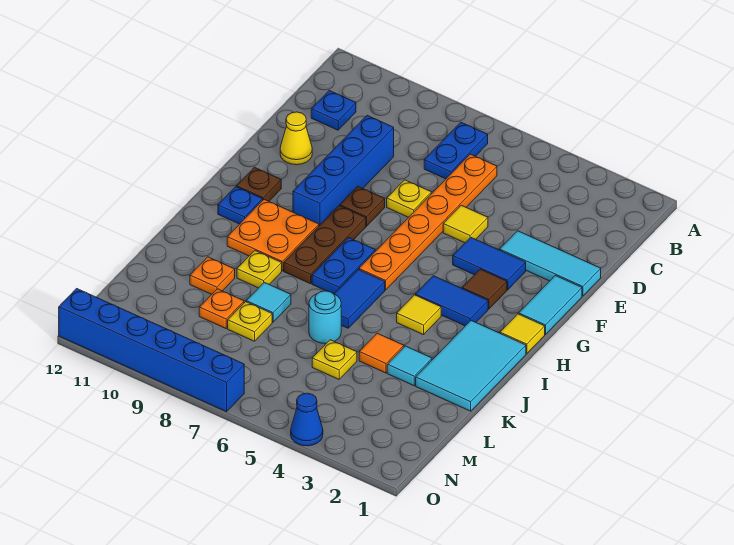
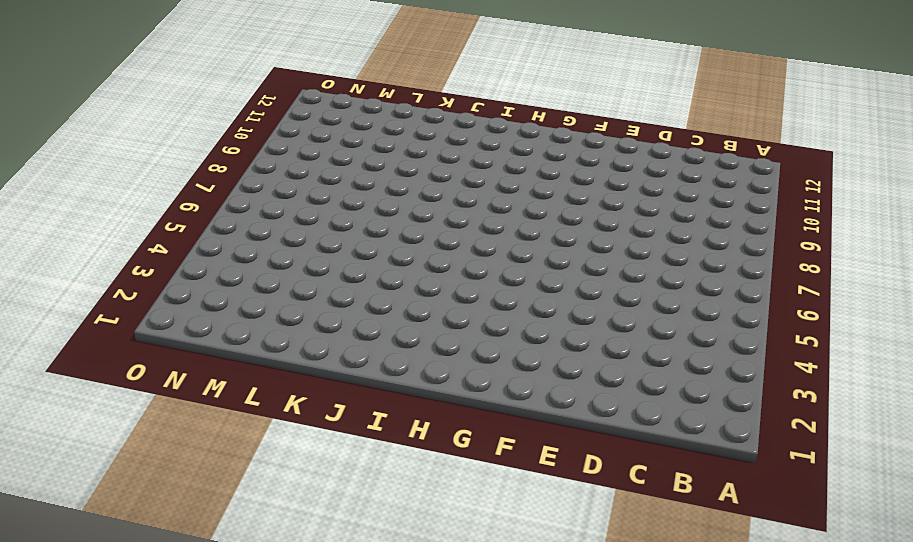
none -> blue 1x2 plate [424,122,488,179]
none -> orange 1x6 plate [359,154,497,290]
none -> blue 1x1 plate [311,91,356,130]
none -> blue 1x4 brick [293,116,394,225]

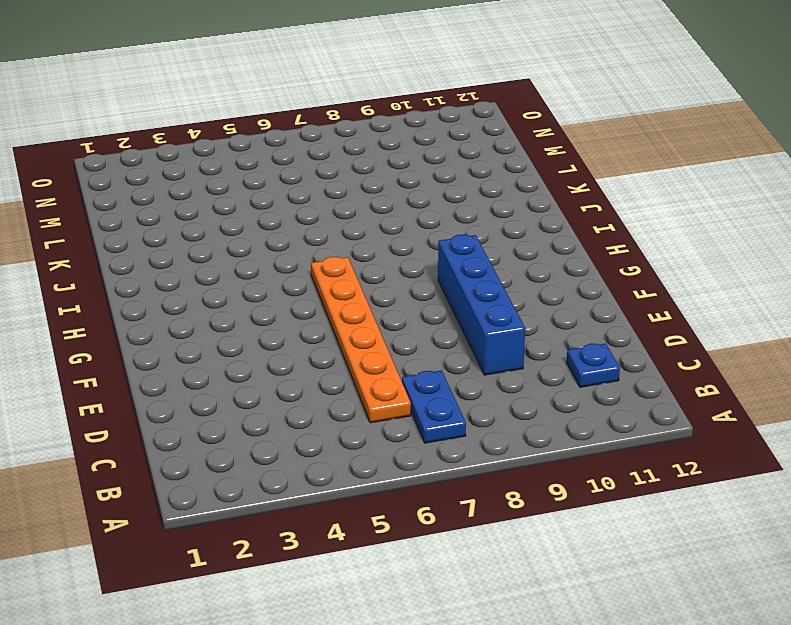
none -> cyan 1x3 tile [500,231,601,296]
none -> yellow 1x1 tile [443,205,488,243]
none -> yellow 1x1 plate [387,180,431,217]
none -> yellow 1x1 cone [280,112,312,165]

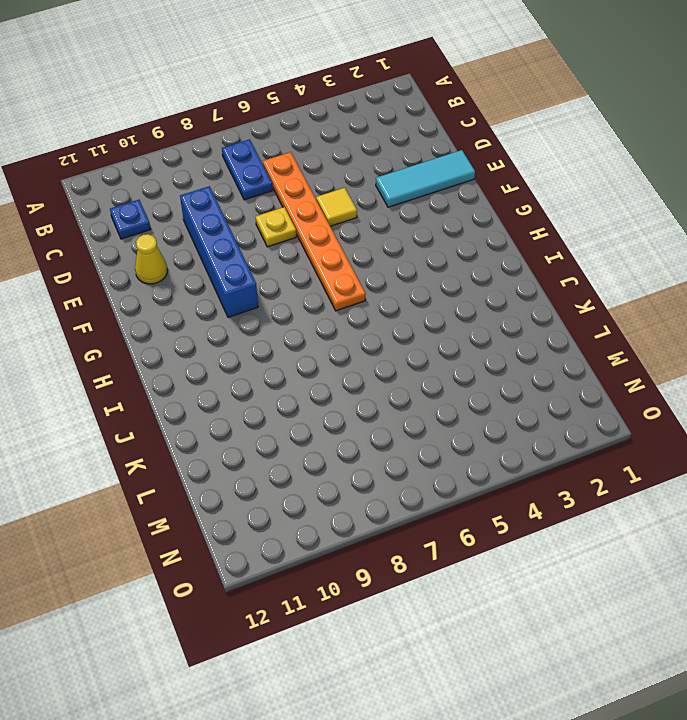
none -> cyan 1x2 tile [519,275,582,334]
none -> blue 1x2 tile [453,237,526,290]
none -> brown 1x1 plate [340,186,385,226]
none -> brown 1x1 tile [462,269,507,309]

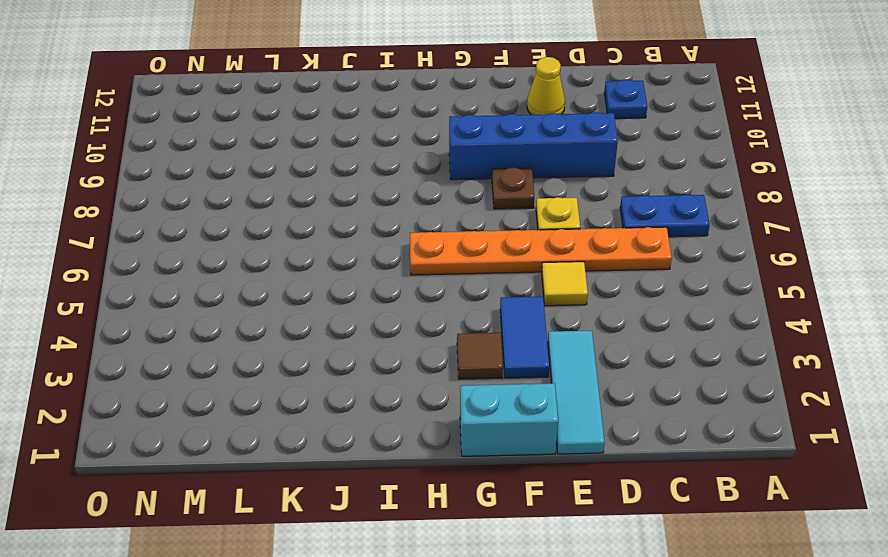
cyan 1x2 brick [460,383,558,456] -> cyan 1x2 tile [519,275,582,334]
none -> brown 1x3 plate [284,206,366,284]
none -> brown 1x1 plate [237,167,281,201]
none -> yellow 1x1 tile [500,314,545,354]
none -> blue 1x2 tile [415,276,488,326]

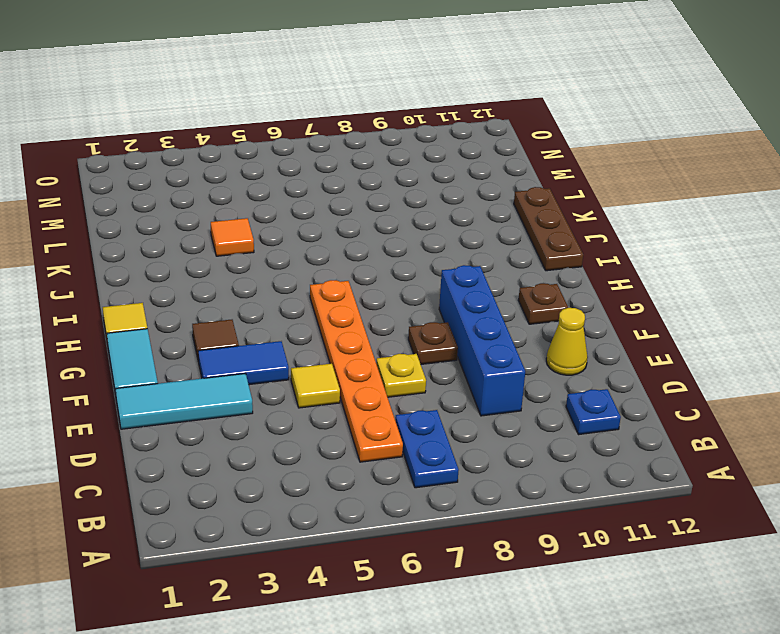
brown 1x3 plate [514,187,583,271] -> brown 1x3 plate moved to [284,206,366,284]
none -> blue 1x2 tile [415,276,488,326]
none -> blue 1x2 plate [312,238,375,294]
none -> orange 2x2 plate [227,199,319,271]
none -> blue 1x1 plate [218,187,263,224]

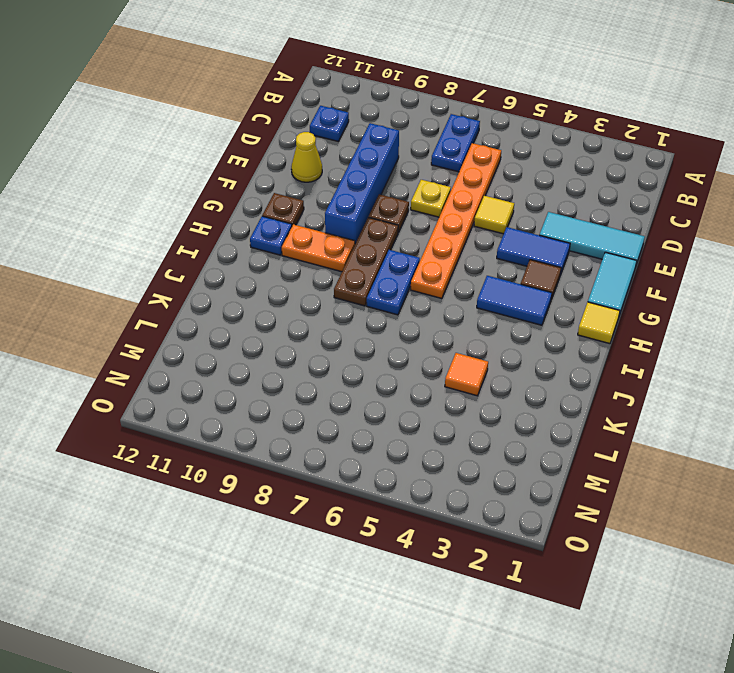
orange 1x2 plate [282,224,355,272] -> orange 2x2 plate [227,199,319,271]
none -> cyan 2x3 tile [416,321,526,411]
none -> yellow 1x1 tile [397,295,441,335]
none -> blue 1x2 tile [335,270,385,328]
none -> yellow 1x1 plate [237,251,282,288]

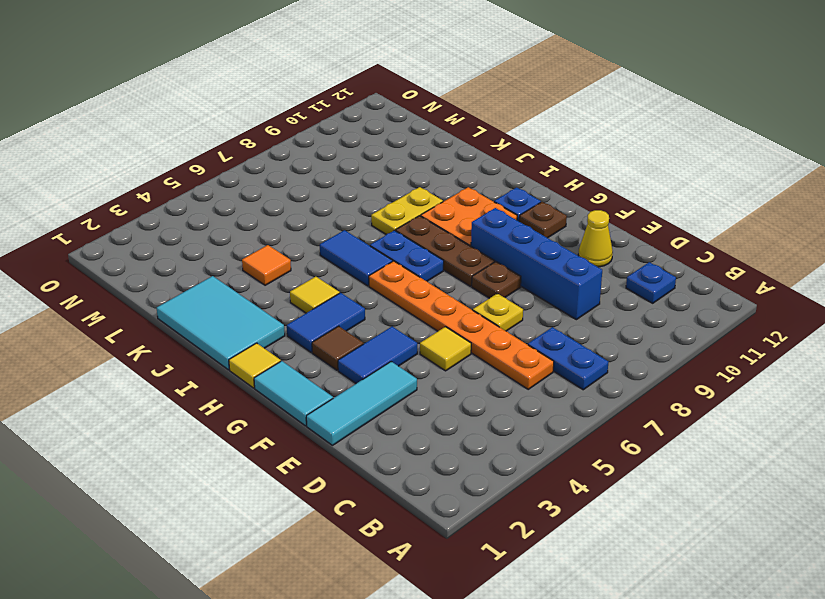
yellow 1x2 plate [371,187,443,234] -> yellow 1x1 plate [237,251,282,288]
none -> cyan 1x1 tile [387,346,432,386]
none -> cyan 1x1 round brick [309,291,341,344]
none -> cyan 1x1 tile [246,282,291,322]
none -> orange 1x1 plate [190,257,235,294]

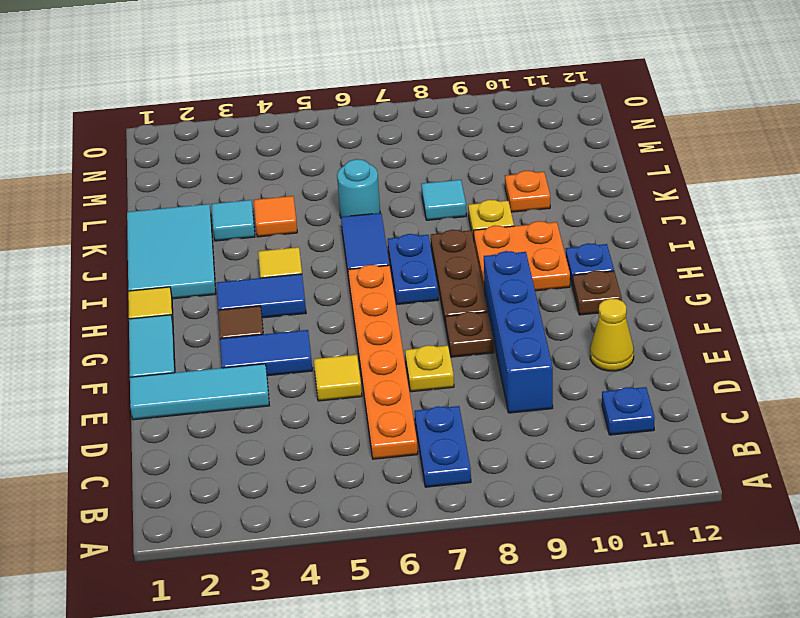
none -> yellow 1x1 plate [312,340,357,379]
none -> yellow 1x1 plate [228,302,272,341]
none -> orange 1x1 plate [199,289,244,328]
none -> blue 1x1 cone [291,393,323,446]

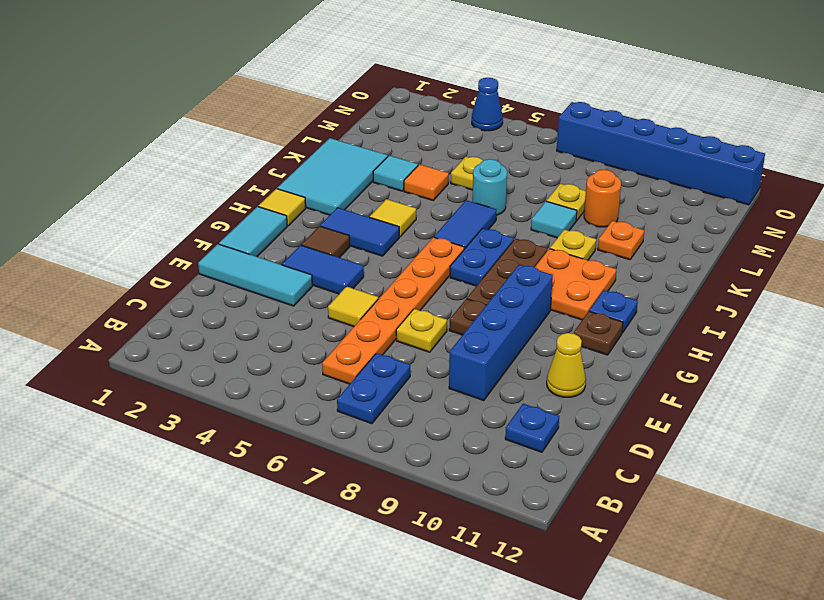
orange 1x1 round brick [584,170,621,227] -> orange 1x1 plate [199,289,244,328]

